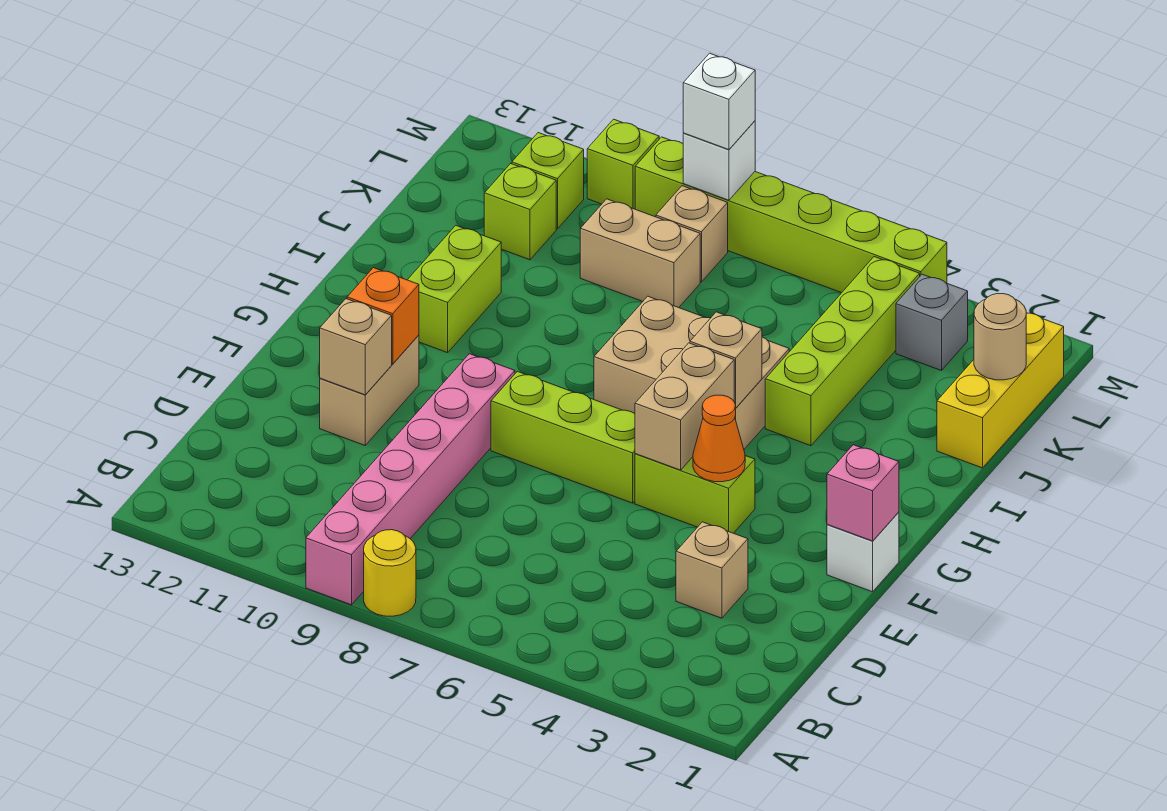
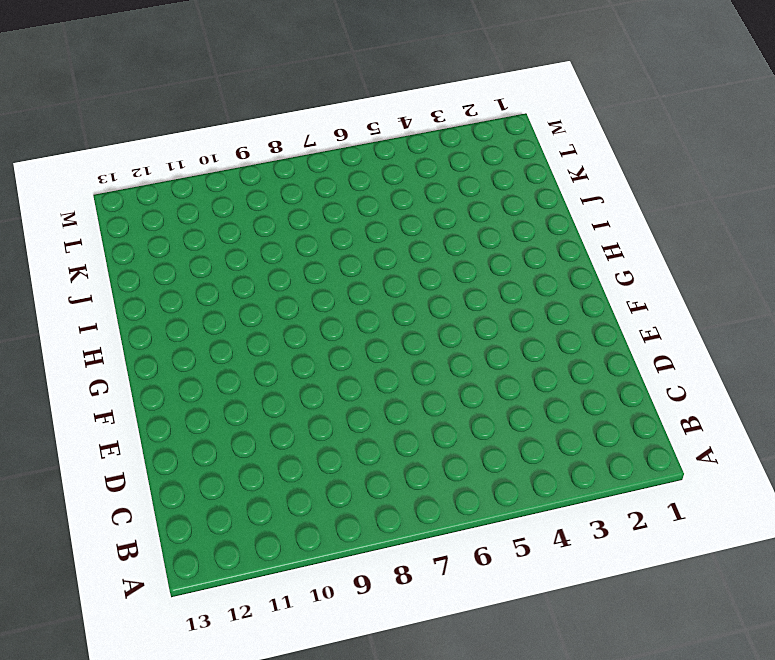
none -> yellow 1x1 round brick [364,530,416,616]
none -> pink 1x6 brick [306,354,515,605]
none -> tan 1x1 brick [676,522,748,618]

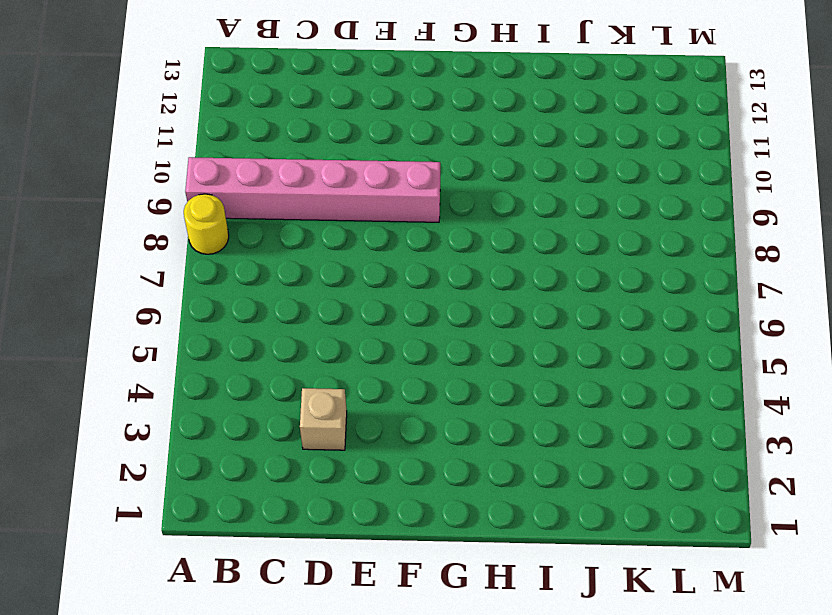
none -> tan 1x2 brick [320,335,419,445]
none -> white 1x1 brick [827,512,899,592]
none -> lime 1x2 brick [635,454,755,533]

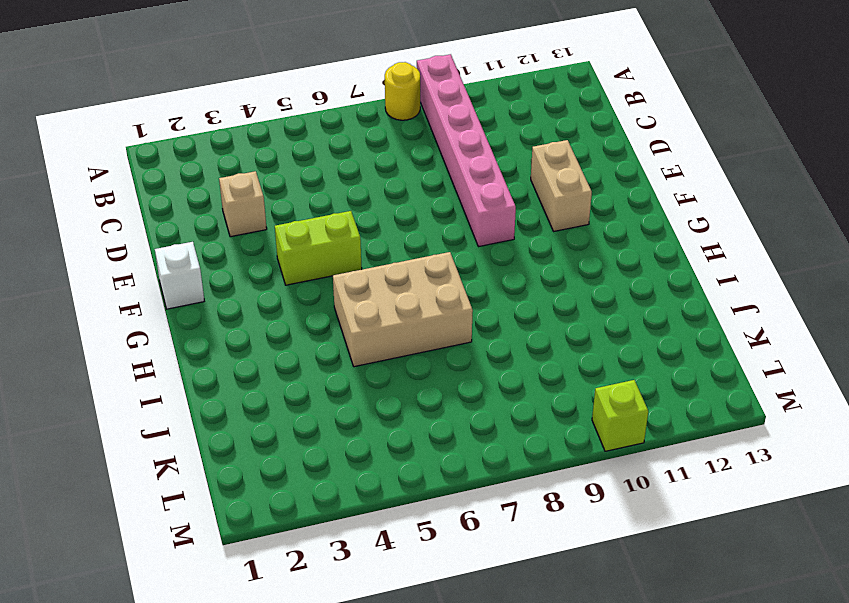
none -> lime 1x3 brick [491,371,635,503]
none -> lime 1x2 brick [408,226,501,353]
none -> lime 1x4 brick [765,257,920,446]

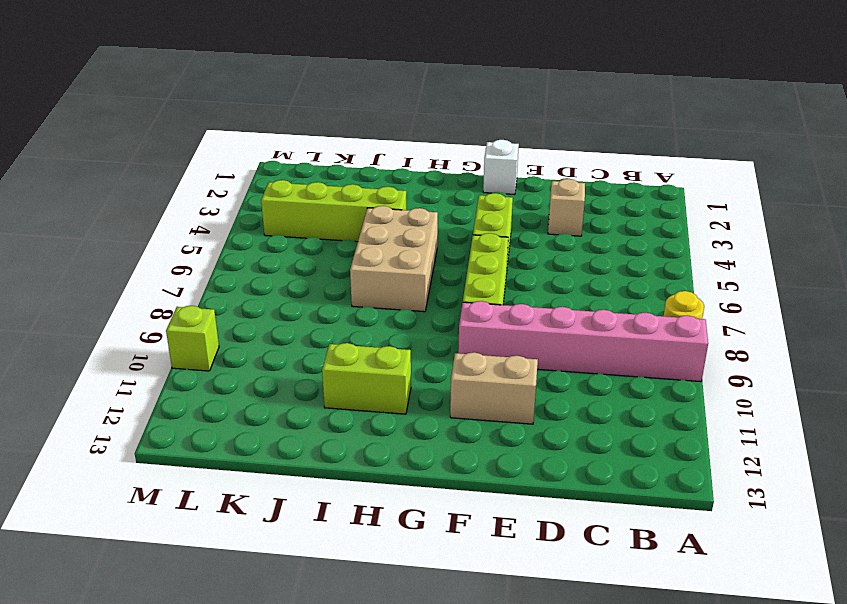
none -> yellow 1x3 brick [937,313,1064,468]
none -> tan 1x2 brick [580,199,700,308]
none -> lime 1x1 brick [484,164,556,260]

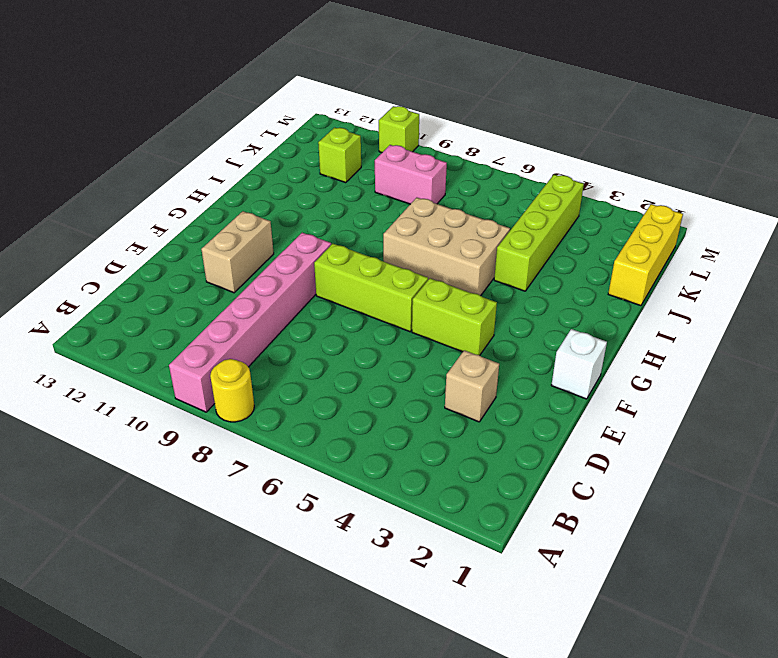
pink 1x2 brick [375,145,447,204] -> tan 1x2 brick [580,199,700,308]
none -> lime 1x2 brick [408,226,501,353]
none -> grey 1x1 brick [896,274,968,371]
none -> tan 1x1 brick [656,186,728,282]

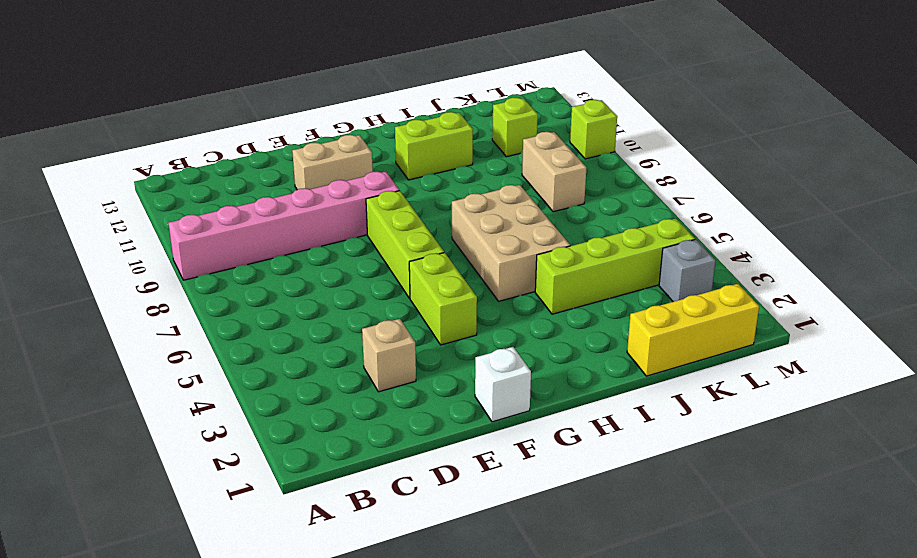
none -> yellow 1x1 round brick [364,530,416,616]
none -> tan 1x1 brick [656,186,728,282]
none -> lime 1x1 brick [512,133,584,229]

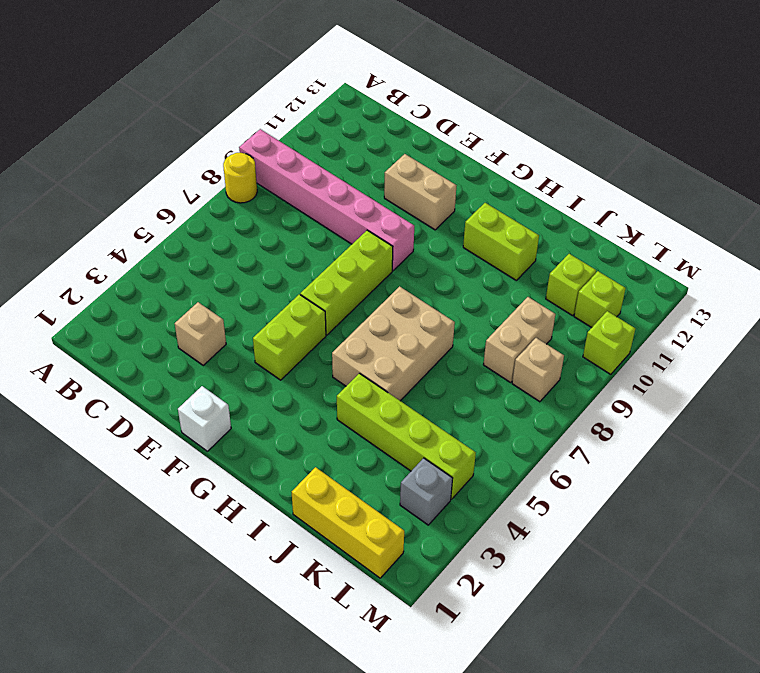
none -> lime 1x6 brick [635,137,947,293]
none -> tan 1x1 brick [320,299,392,395]
none -> pink 1x1 brick [827,445,899,541]

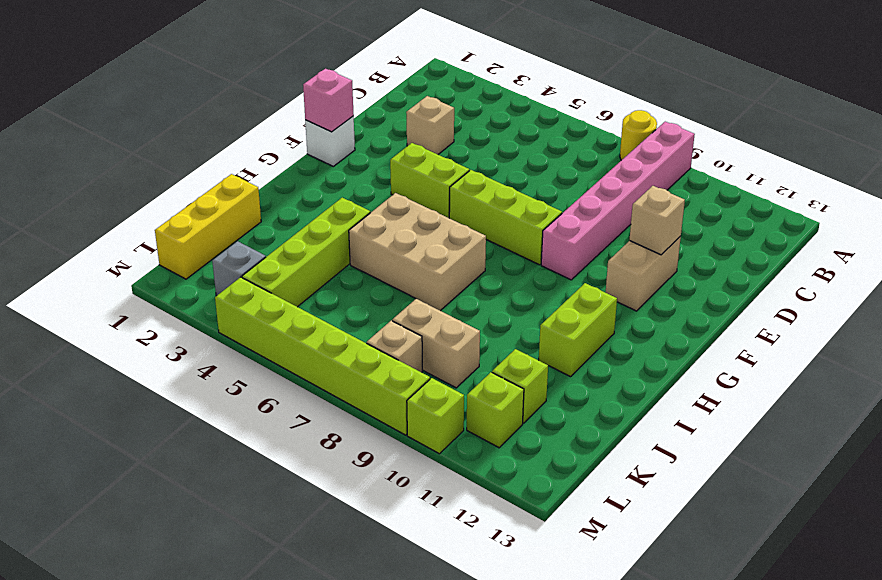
none -> orange 1x1 cone [693,395,745,482]
none -> tan 1x2 brick [635,343,734,470]
none -> orange 1x1 brick [347,268,419,364]

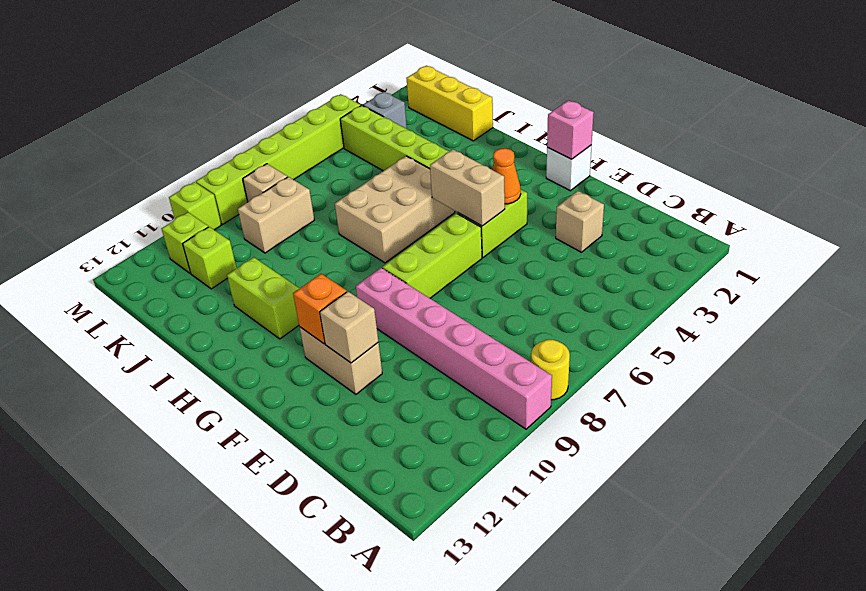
none -> tan 1x1 brick [690,312,762,408]
none -> tan 1x1 round brick [974,294,1026,380]
none -> white 1x1 brick [683,121,755,200]

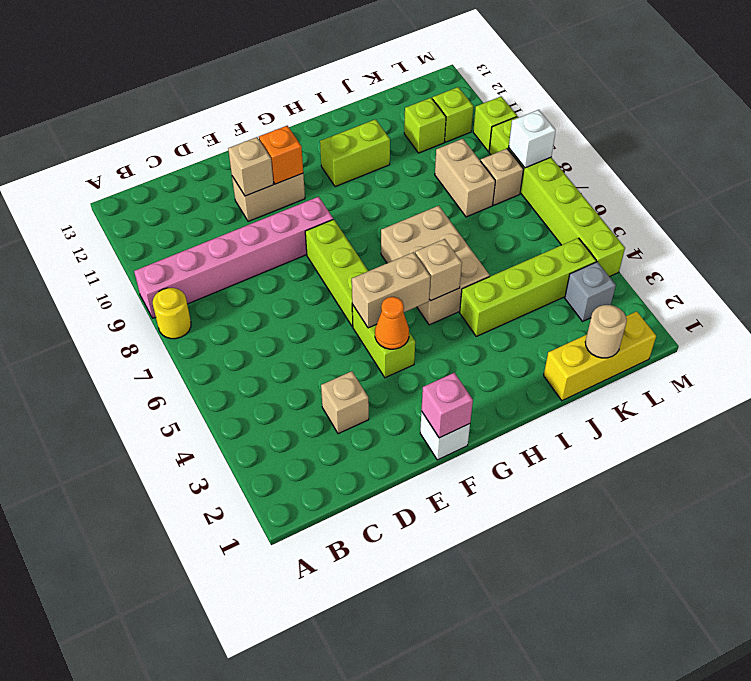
none -> white 1x1 brick [683,53,755,150]

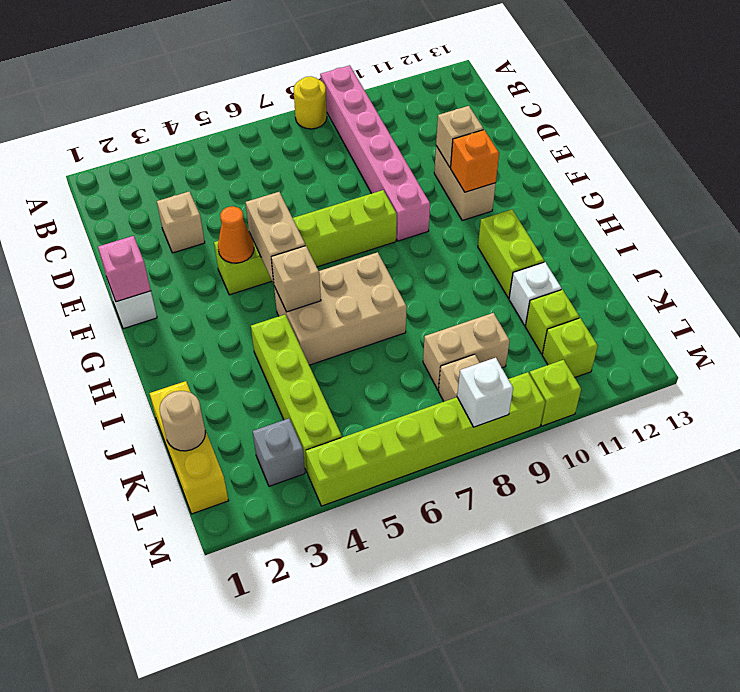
white 1x1 brick [509,262,562,325] -> white 1x1 brick moved to [683,53,755,150]

